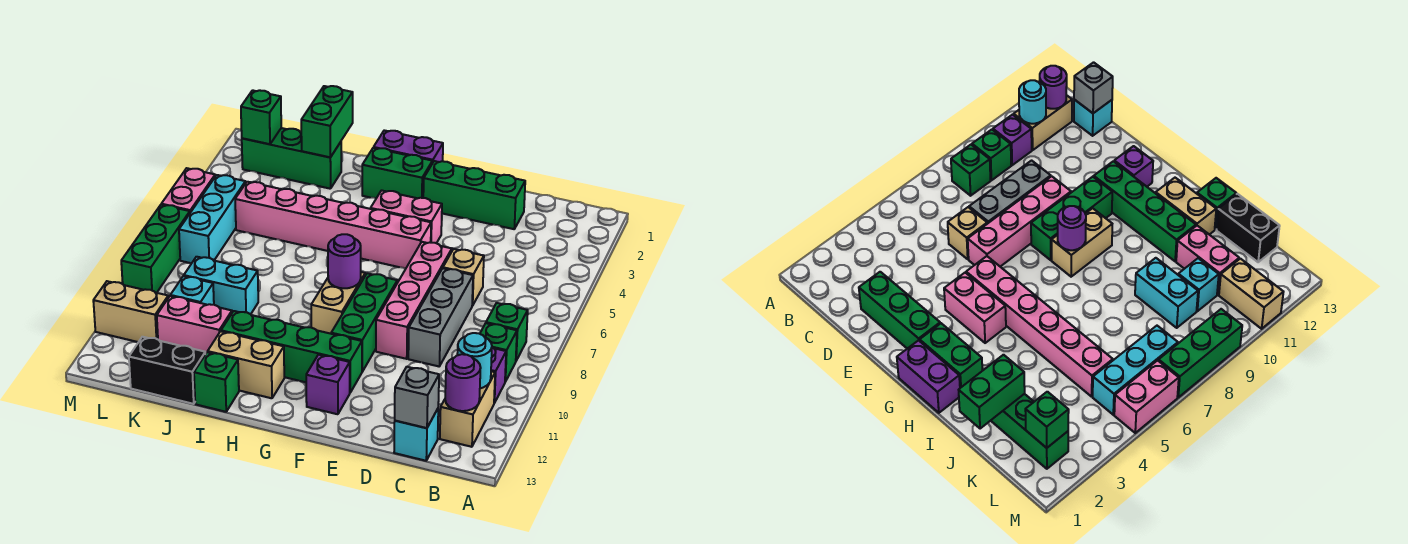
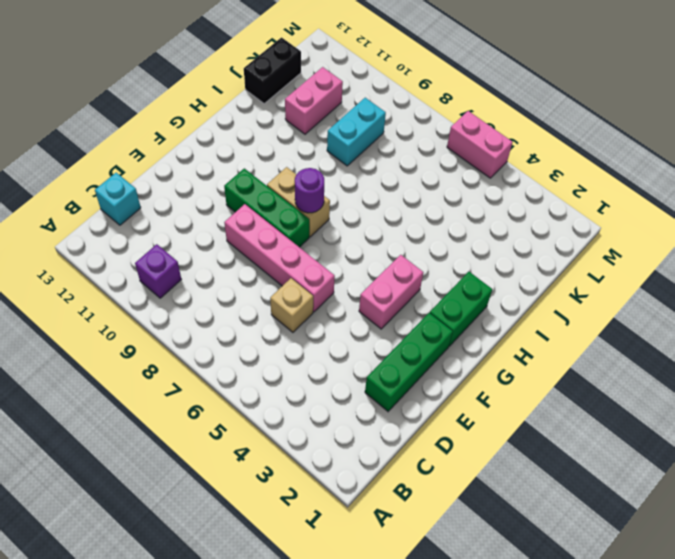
none -> green 1x1 brick [486,303,528,360]
none -> green 1x1 brick [480,323,517,382]
none -> tan 1x2 brick [440,371,495,447]
none -> grey 1x3 brick [408,268,473,366]

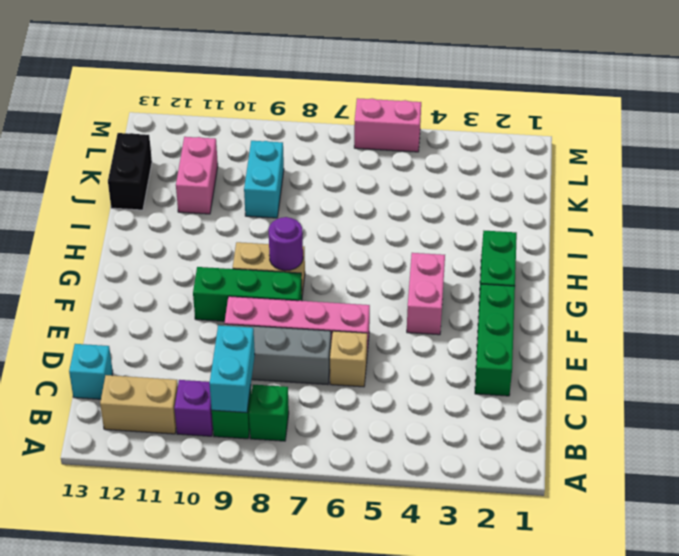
cyan 1x2 brick [210,325,255,413] -> none
none -> pink 1x6 brick [235,182,431,269]
none -> green 1x4 brick [221,311,362,392]
none -> purple 1x1 brick [306,355,350,414]
none -> purple 1x2 brick [374,130,443,163]

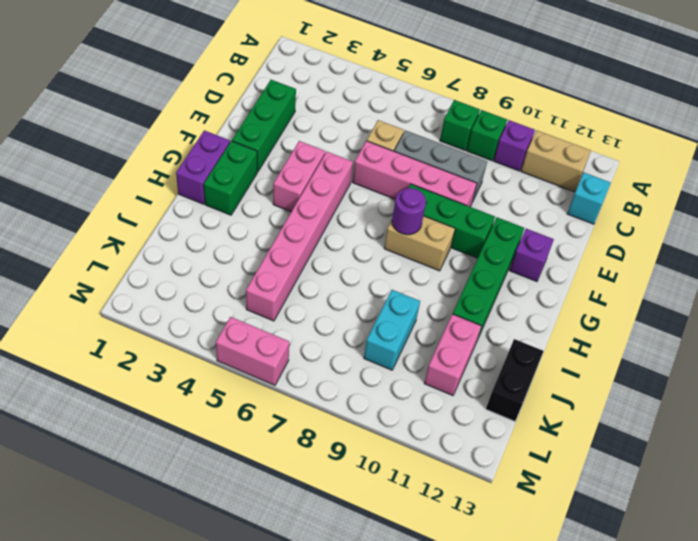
none -> tan 1x2 brick [208,331,284,398]
none -> green 1x1 brick [194,352,239,412]
none -> green 1x3 brick [242,128,341,189]
none -> cyan 1x1 brick [170,276,214,305]

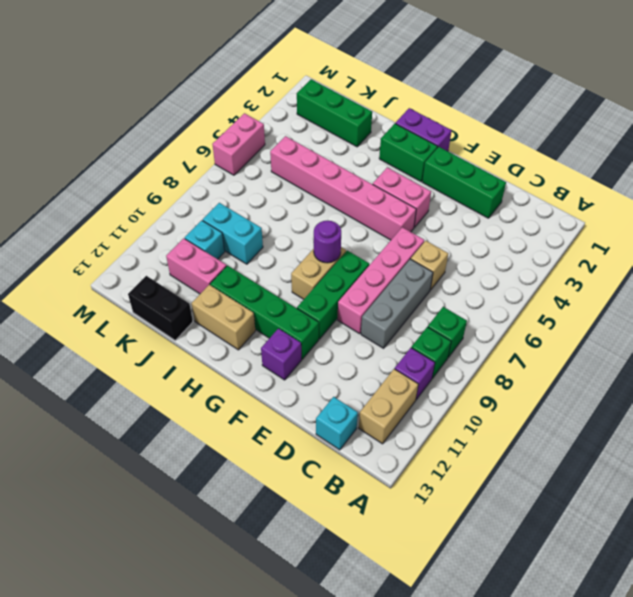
none -> green 1x1 brick [194,352,239,412]
none -> cyan 1x3 brick [179,175,246,263]
none -> tan 1x2 brick [93,281,168,342]
none -> green 1x3 brick [121,205,190,293]

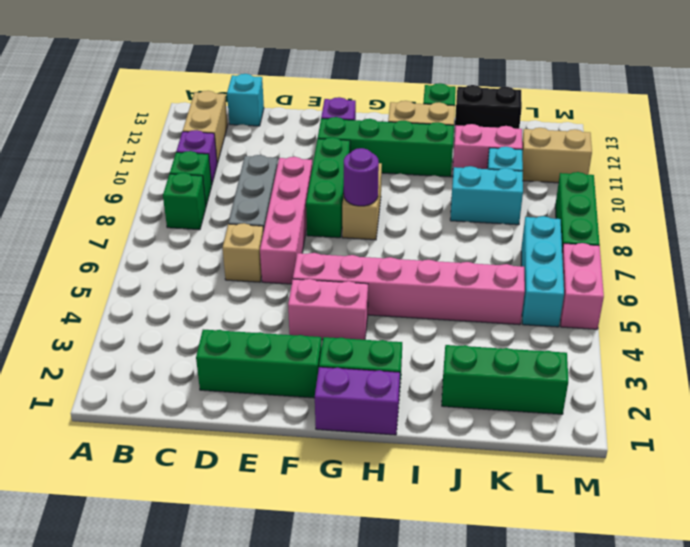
none -> cyan 1x1 round brick [457,333,492,388]
none -> purple 1x1 round brick [445,354,481,411]
none -> grey 1x1 brick [395,367,439,428]
none -> green 1x2 brick [301,86,353,157]

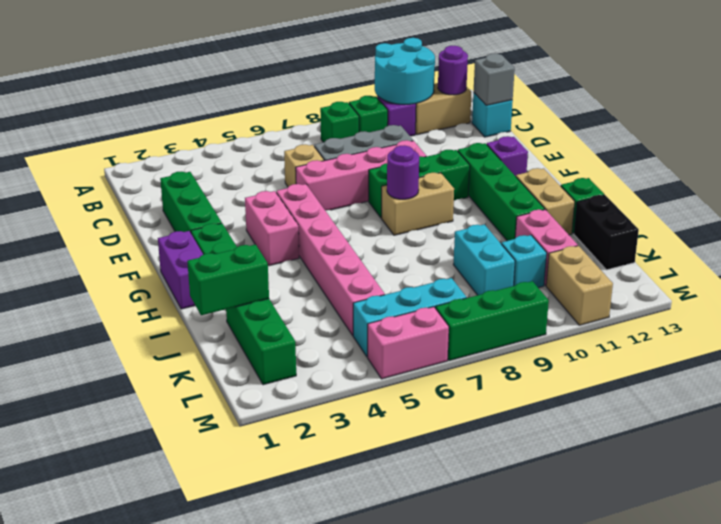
cyan 2x2 round brick [375,38,435,104] -> cyan 1x1 round brick [457,333,492,388]
none -> green 1x1 brick [241,90,281,144]

